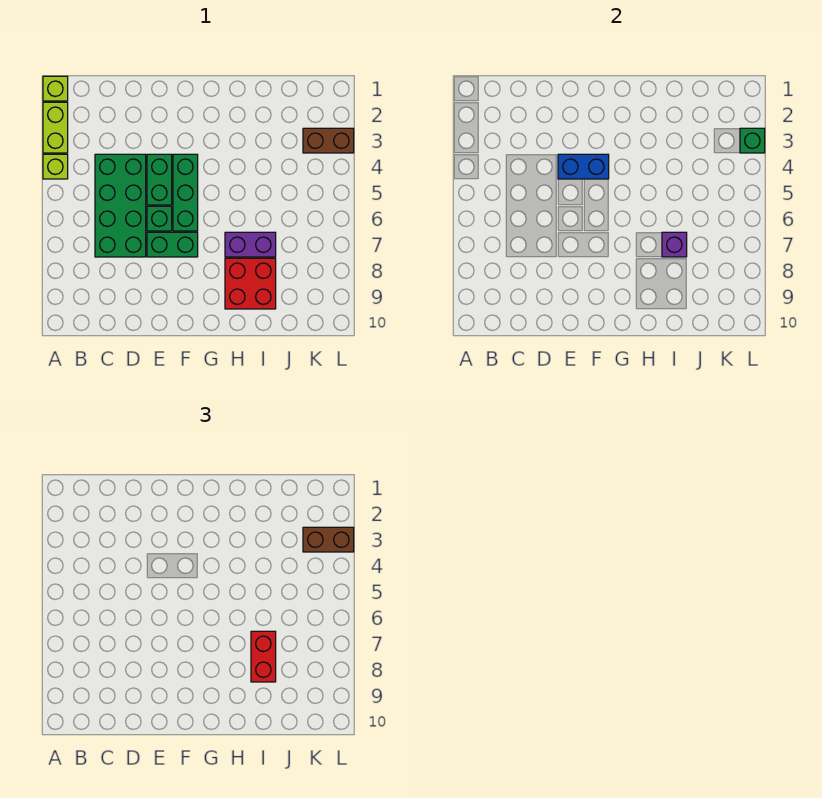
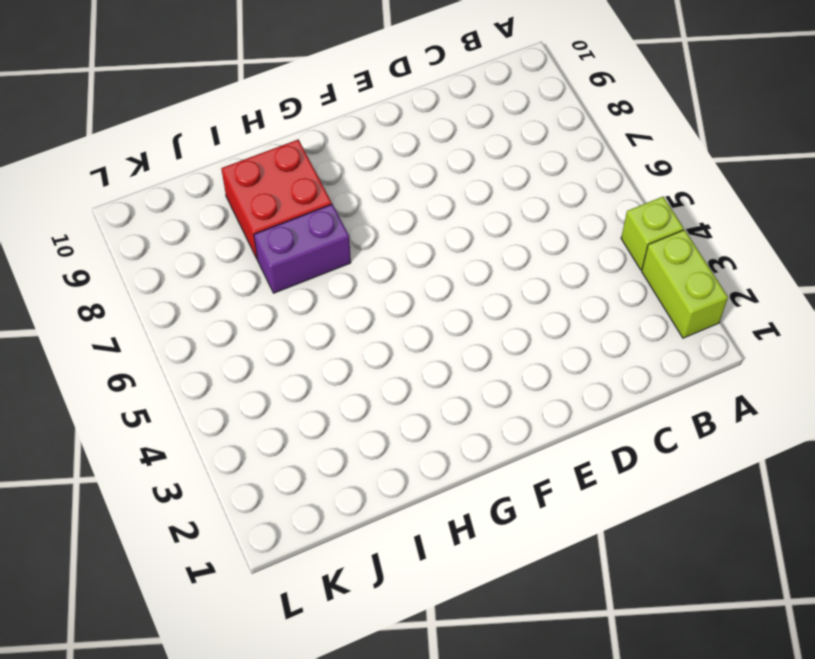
none -> lime 1x1 brick [43,76,68,101]
none -> green 2x4 brick [95,154,146,257]
none -> green 1x2 brick [147,154,172,205]

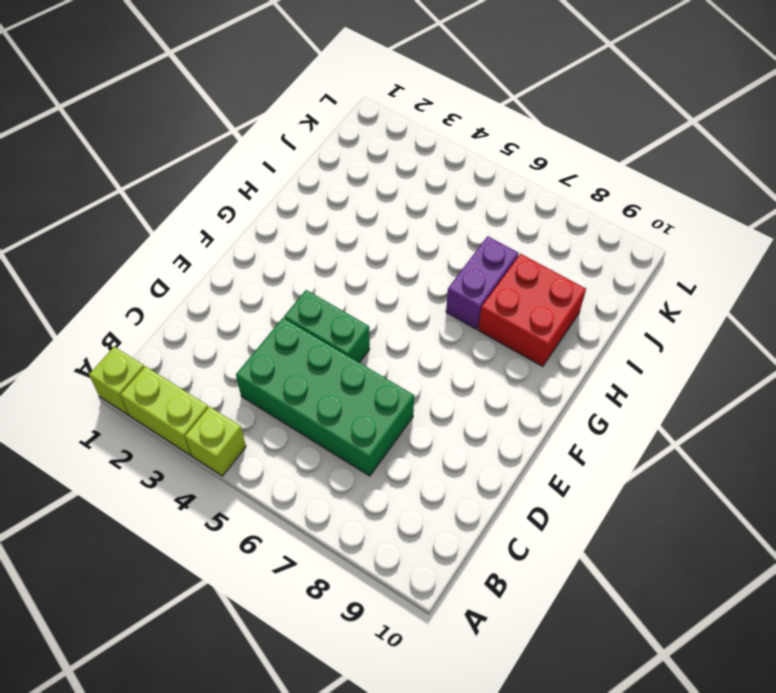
none -> green 1x1 brick [147,206,172,231]
none -> green 1x2 brick [147,232,198,257]
none -> green 1x3 brick [173,154,198,231]

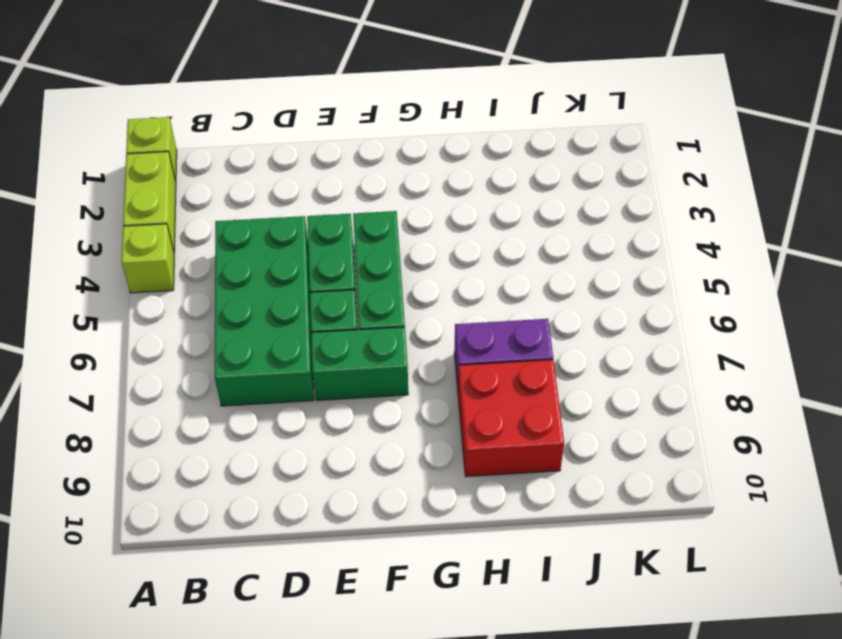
none -> brown 1x2 brick [303,128,354,153]
none -> blue 1x2 brick [558,154,609,179]
none -> purple 1x1 brick [662,232,687,257]

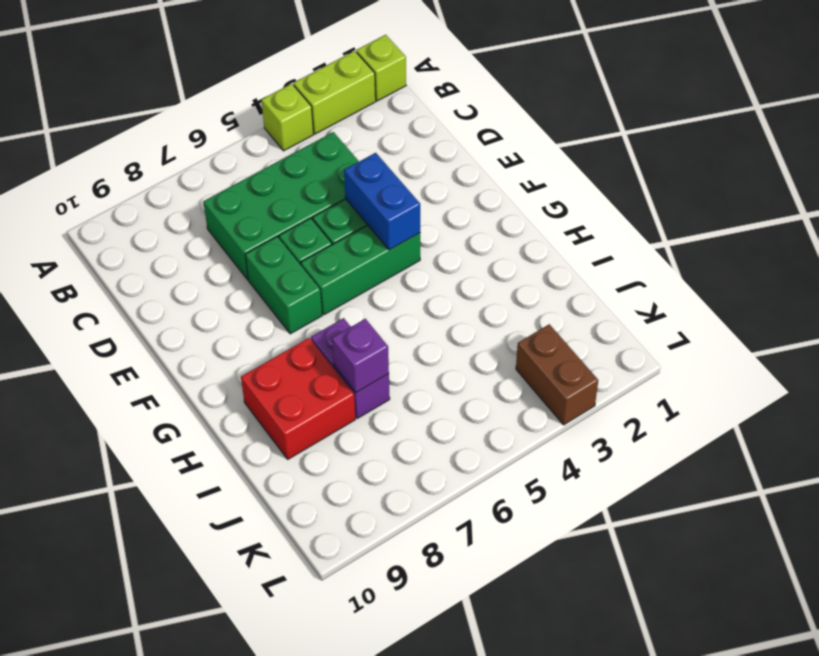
none -> green 1x1 brick [740,128,765,153]
none -> red 1x2 brick [251,631,276,682]
none -> brown 1x2 brick [303,527,354,552]

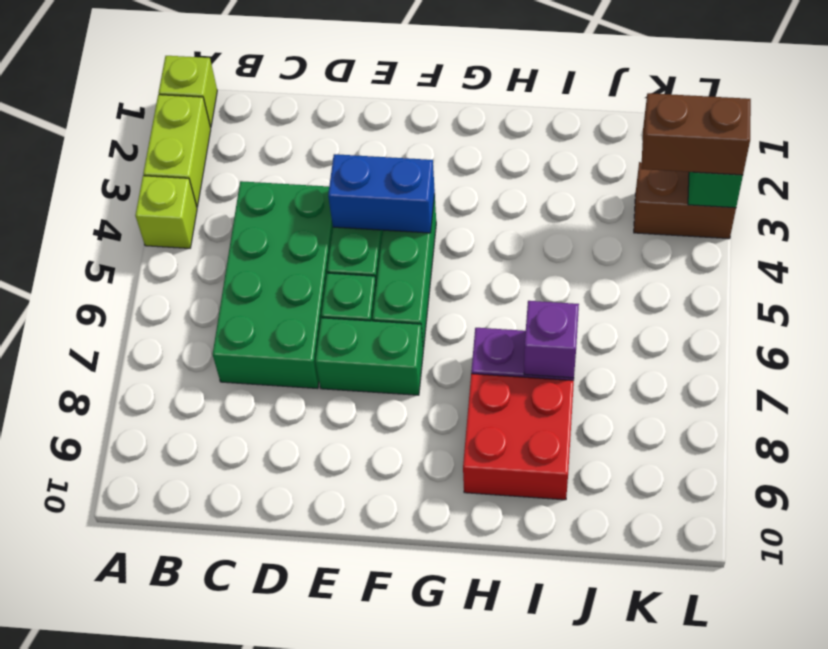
none -> red 1x2 brick [251,631,276,682]

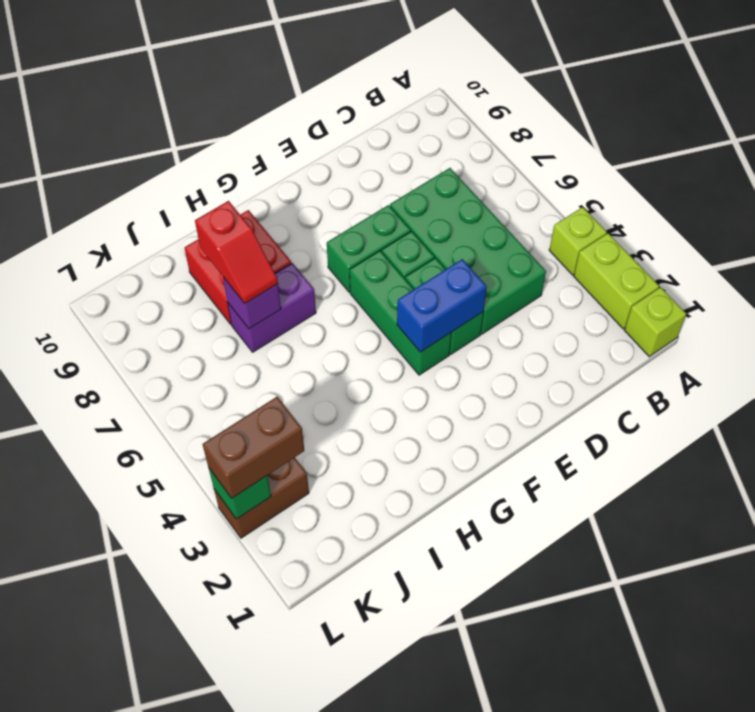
red 1x2 slope [195,201,278,303] -> red 1x2 brick [251,631,276,682]

